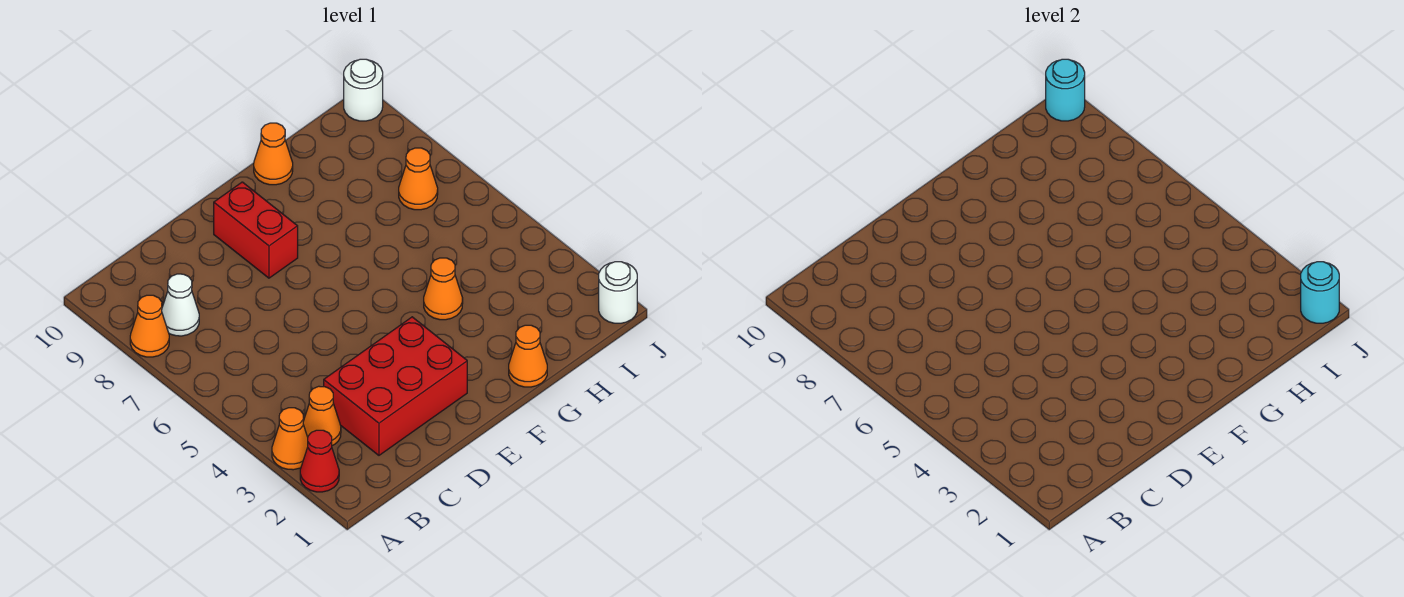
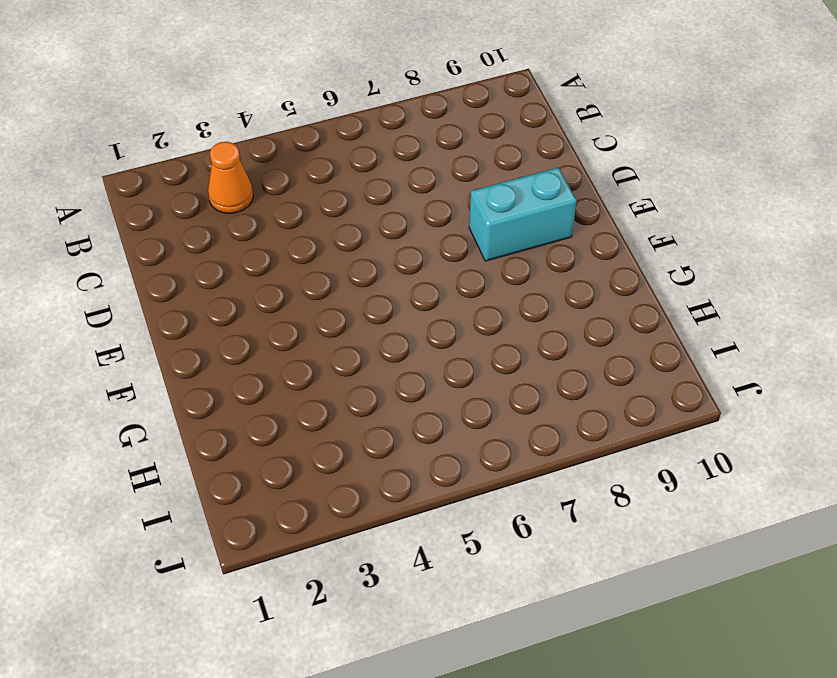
cyan 1x2 brick [469,167,577,261] -> red 1x2 brick [214,182,298,278]
none -> red 1x1 cone [300,430,339,492]
none -> orange 1x1 cone [272,408,308,470]
none -> orange 1x1 cone [130,295,169,357]

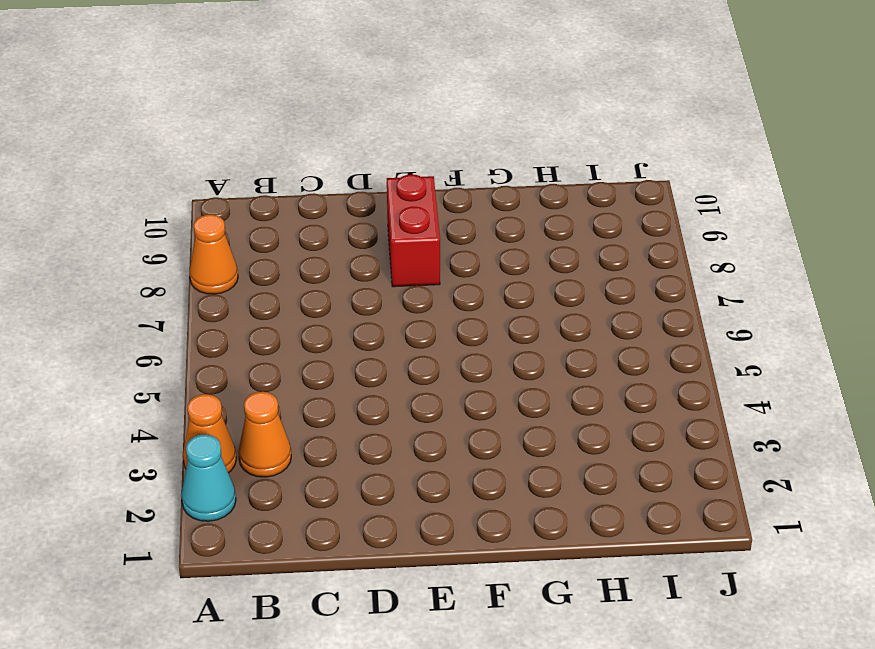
cyan 1x1 cone [181,435,236,521] -> red 1x1 cone [300,430,339,492]
none -> white 1x1 cone [162,274,199,336]
none -> red 2x3 brick [324,317,467,455]
none -> orange 1x1 cone [509,325,547,387]

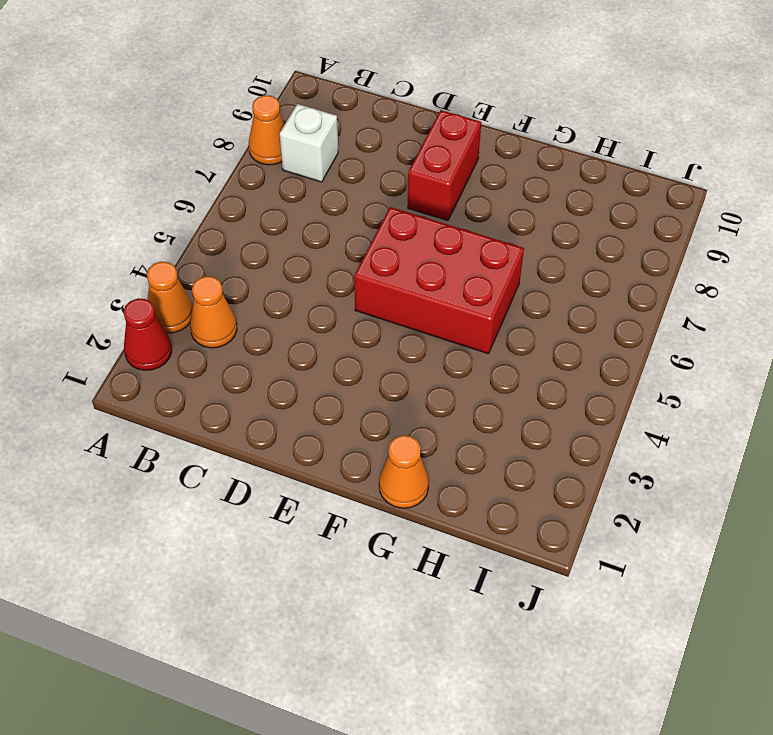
white 1x1 brick [280,104,338,182] -> white 1x1 cone [162,274,199,336]
red 2x3 brick [354,207,524,354] -> red 2x3 brick moved to [324,317,467,455]
none -> orange 1x1 cone [424,258,463,320]
none -> orange 1x1 cone [254,123,293,185]
none -> orange 1x1 cone [399,148,438,210]

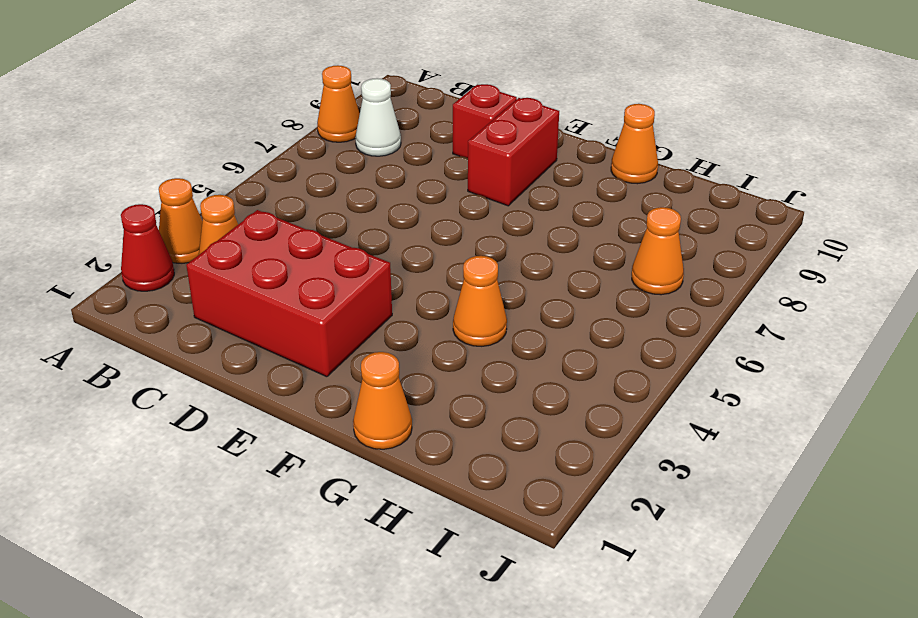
red 1x1 brick [453,84,517,158] -> none
none -> white 1x1 round brick [599,262,637,323]
none -> white 1x1 round brick [344,59,383,121]
none -> cyan 1x1 round brick [1301,262,1339,323]

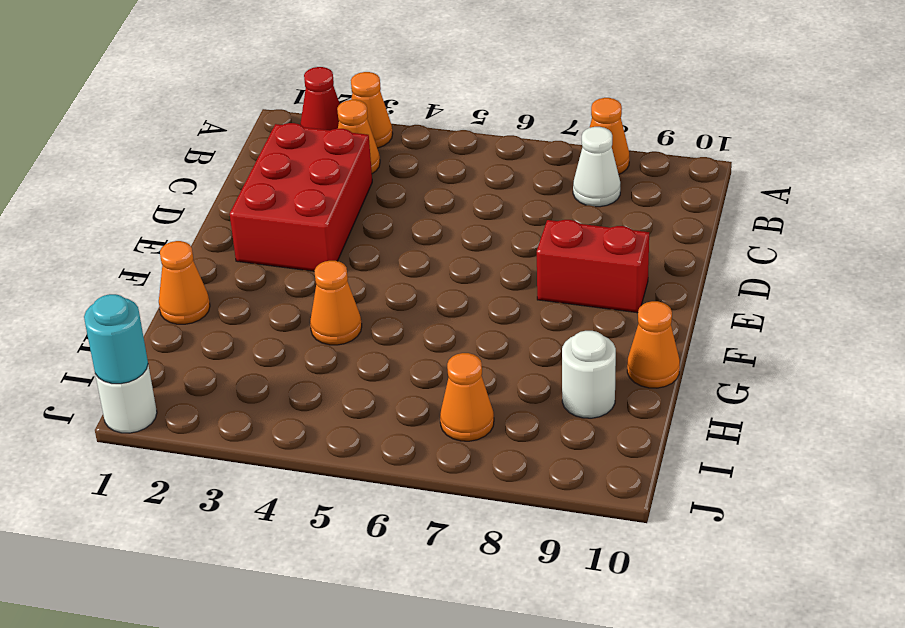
white 1x1 round brick [562,331,616,418] -> white 1x1 round brick moved to [344,59,383,121]
none -> cyan 1x1 round brick [1046,59,1085,121]

